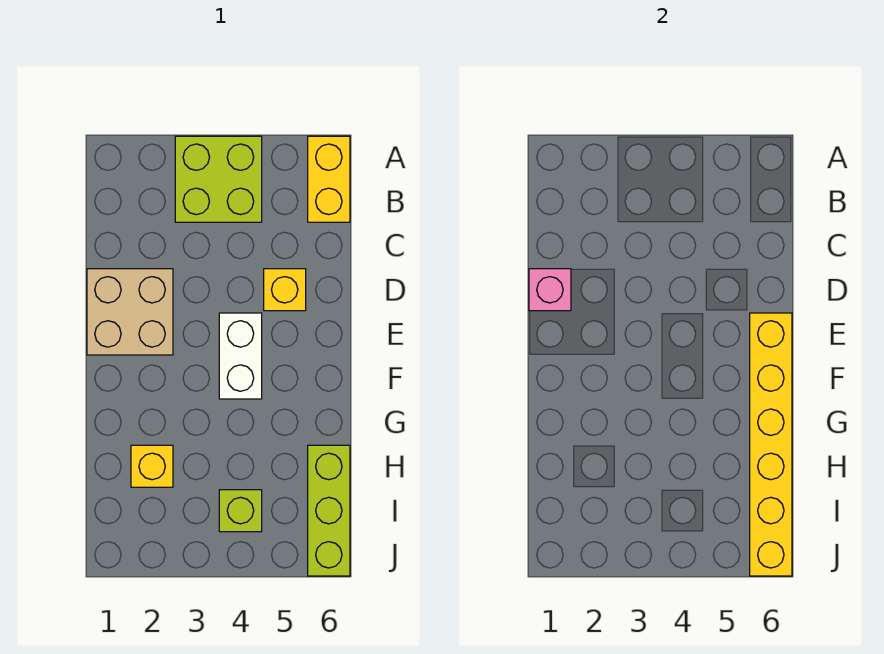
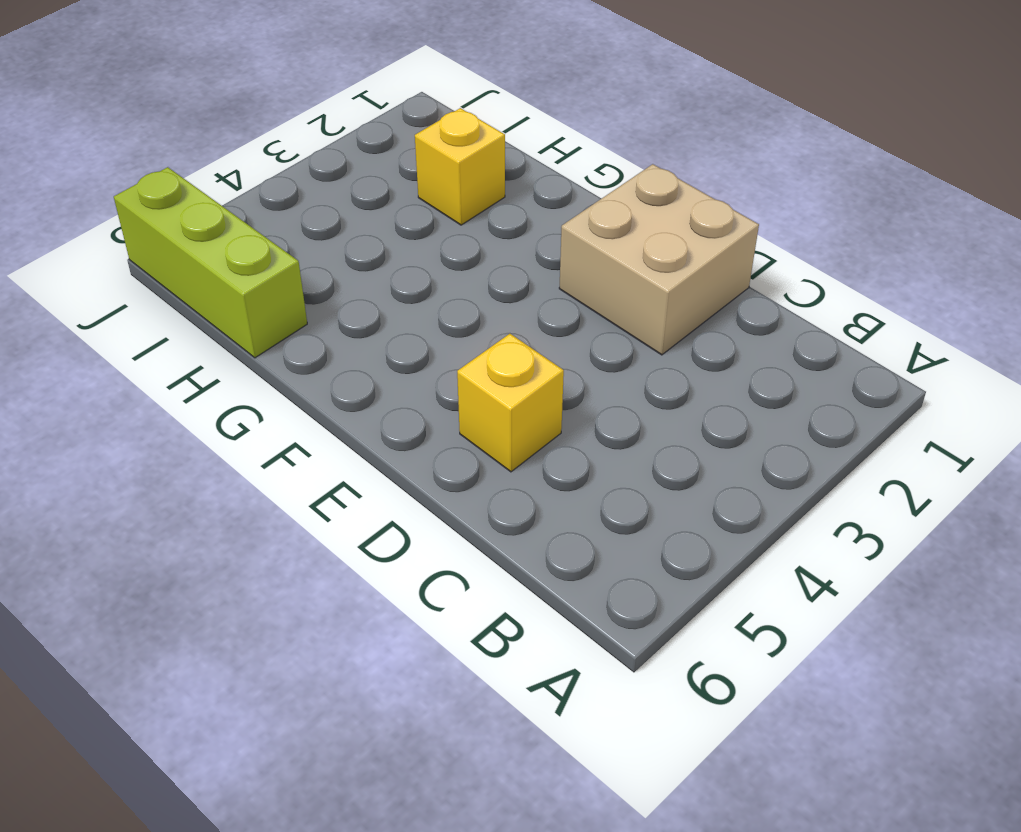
none -> lime 2x2 brick [175,136,262,222]
none -> yellow 1x2 brick [308,136,350,222]

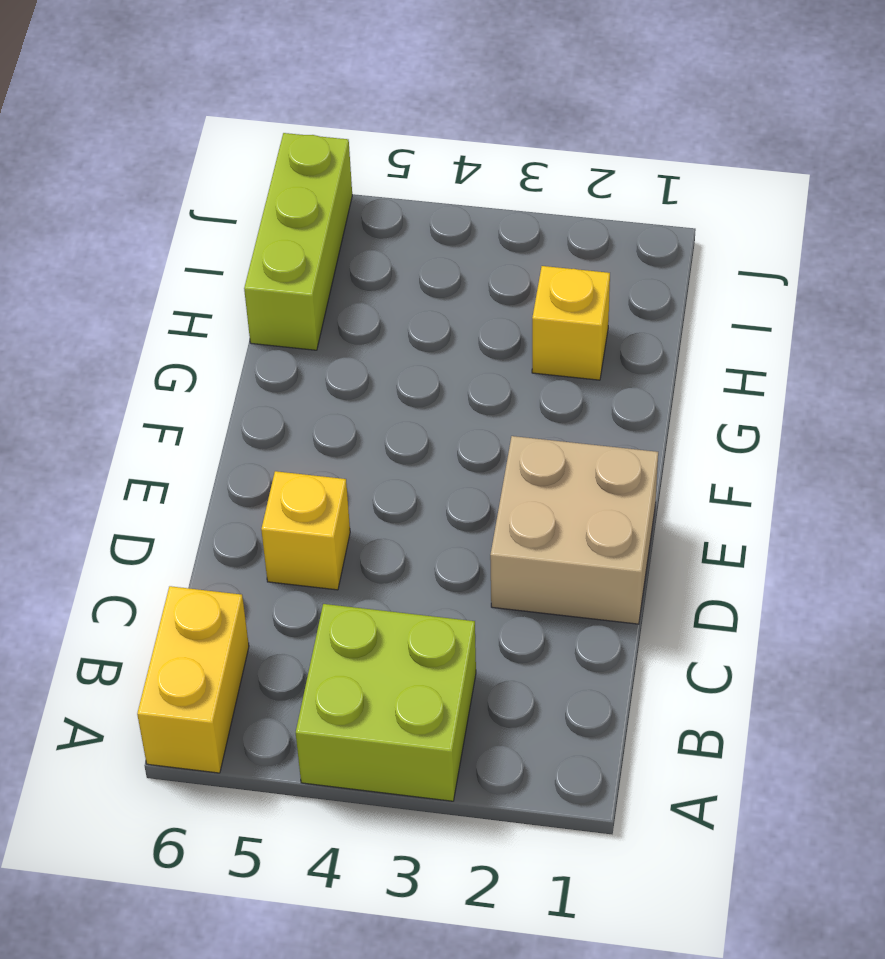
none -> white 1x2 brick [219,313,262,399]
none -> lime 1x1 brick [219,490,262,532]

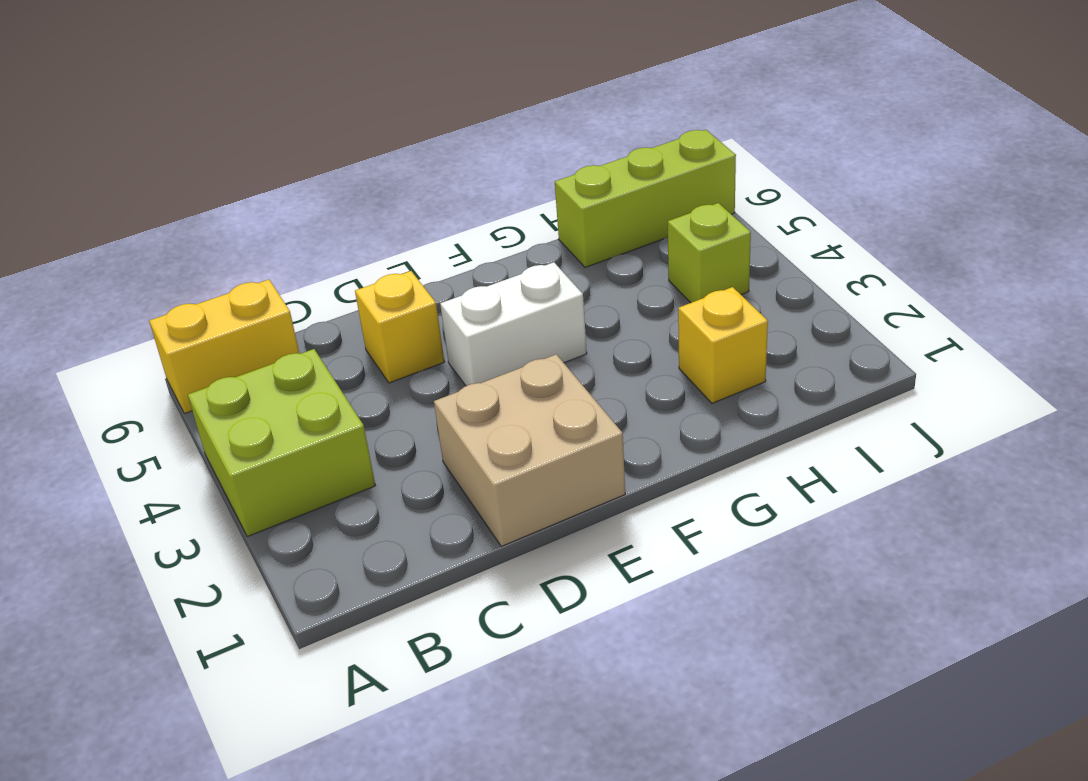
none -> pink 1x1 brick [529,269,571,311]
none -> yellow 1x6 brick [750,313,792,576]

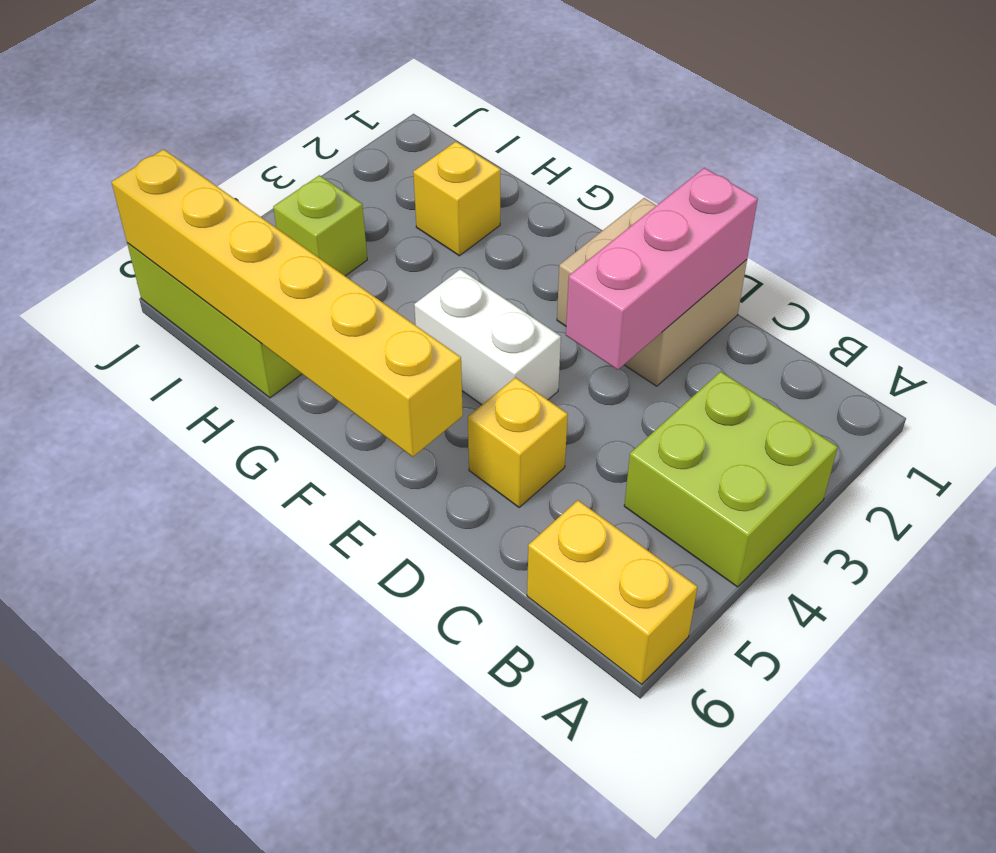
pink 1x3 brick [566,168,758,370] -> pink 1x1 brick [529,269,571,311]

